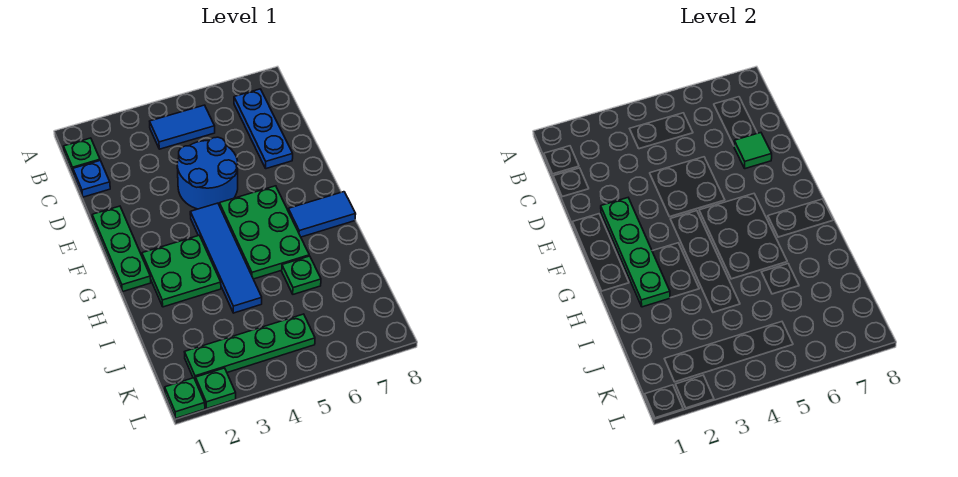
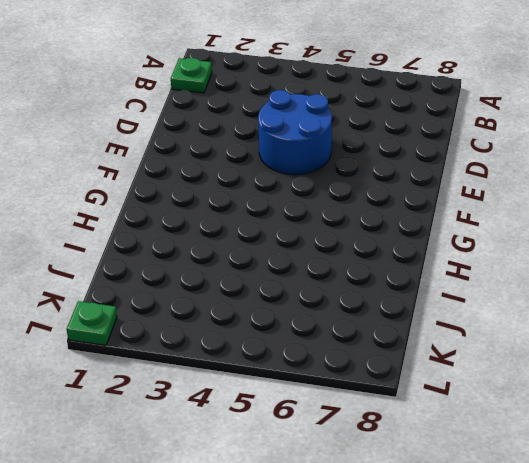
none -> blue 1x2 tile [150,105,215,149]
none -> blue 1x3 plate [234,89,293,169]
none -> blue 1x1 plate [73,161,110,197]

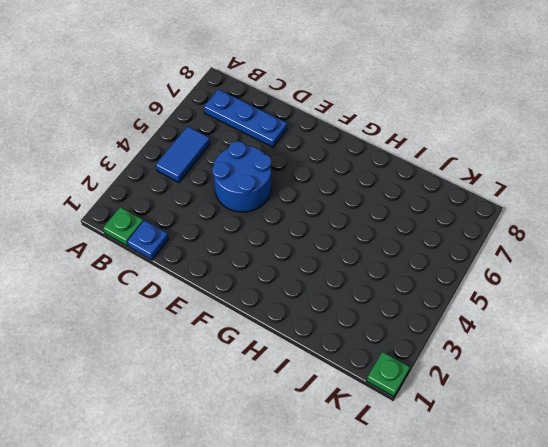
none -> green 1x3 plate [92,206,151,292]
none -> blue 1x4 tile [190,203,262,313]
none -> green 2x3 plate [219,186,309,279]

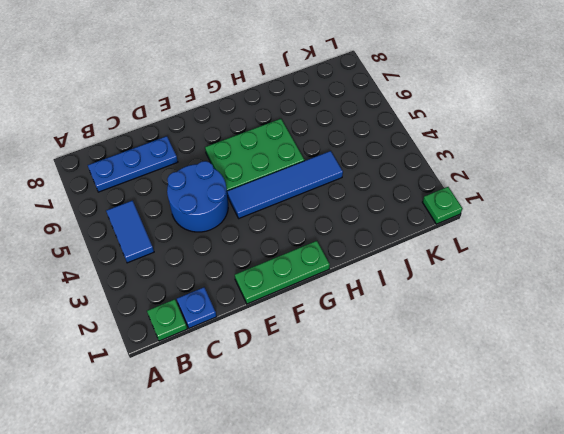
none -> green 2x2 plate [142,235,221,307]
none -> blue 1x2 tile [288,192,356,237]
none -> green 1x1 plate [282,256,321,294]

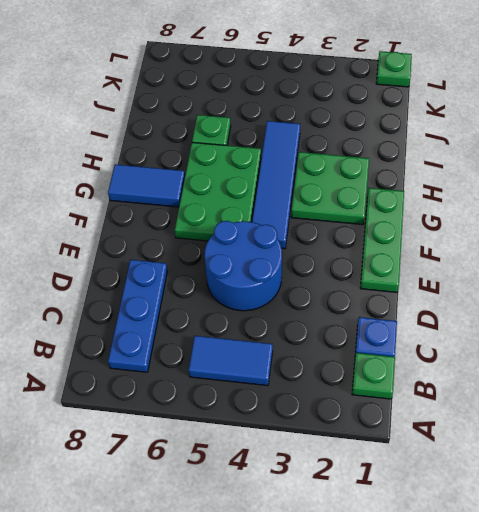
none -> green 1x4 plate [185,314,315,381]
none -> green 1x1 plate [196,368,236,409]
none -> green 1x1 tile [734,133,772,169]

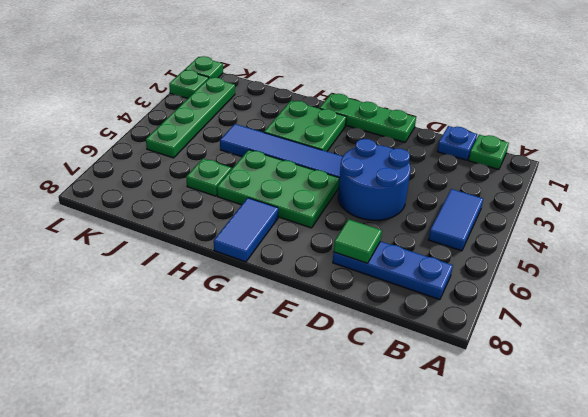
none -> green 1x4 plate [601,198,670,307]

